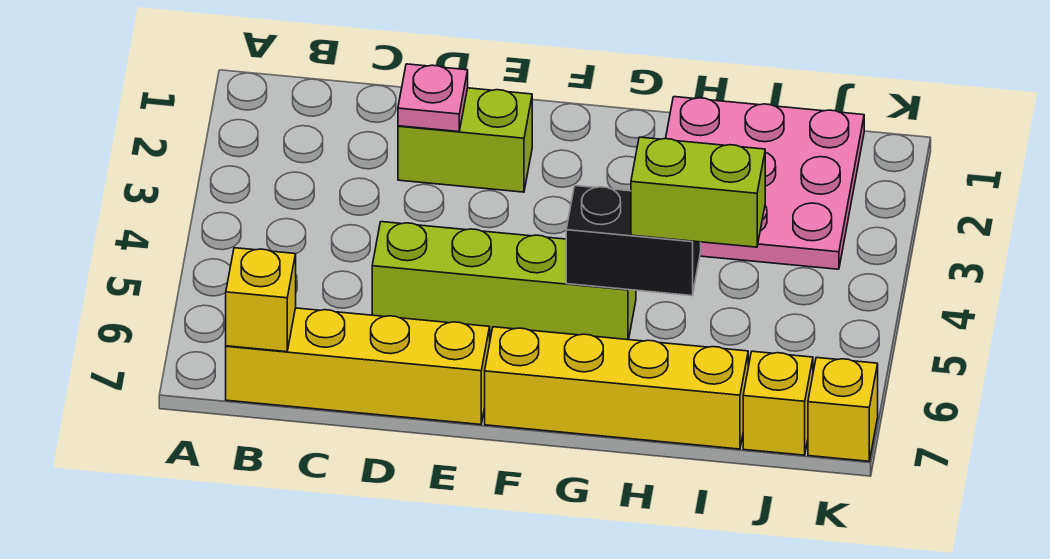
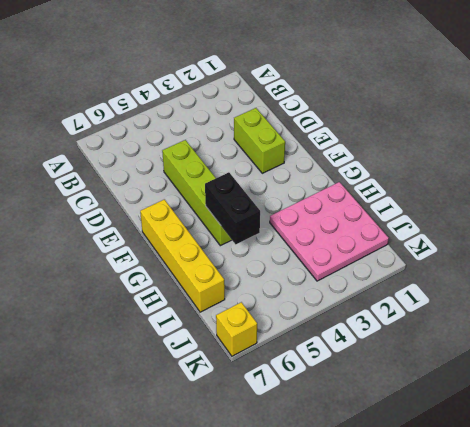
none -> yellow 1x4 brick [226,308,490,425]
none -> yellow 1x1 brick [743,351,813,455]

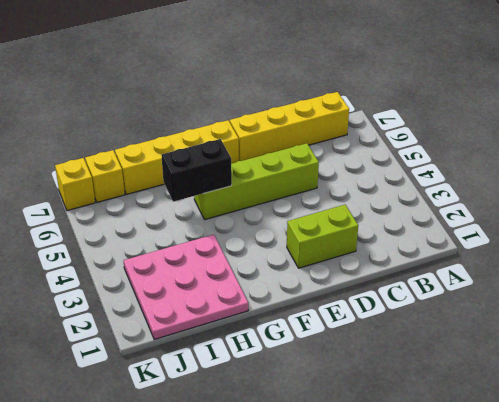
none -> yellow 1x1 brick [226,248,296,352]
none -> pink 1x1 plate [398,64,468,132]

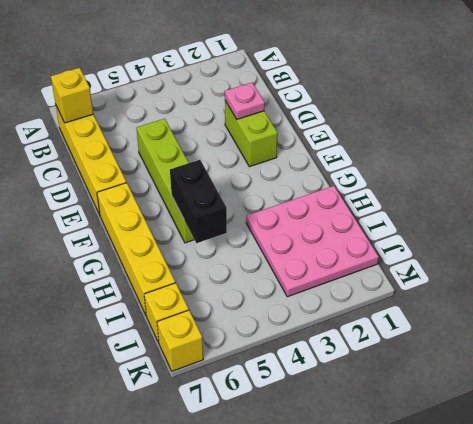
none -> lime 1x2 brick [631,137,765,247]

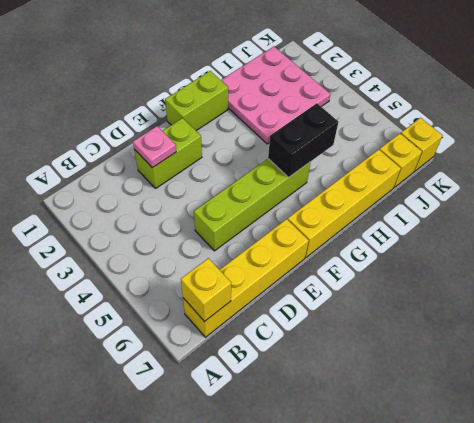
lime 1x2 brick [165,71,228,131] -> lime 1x2 brick moved to [631,137,765,247]

